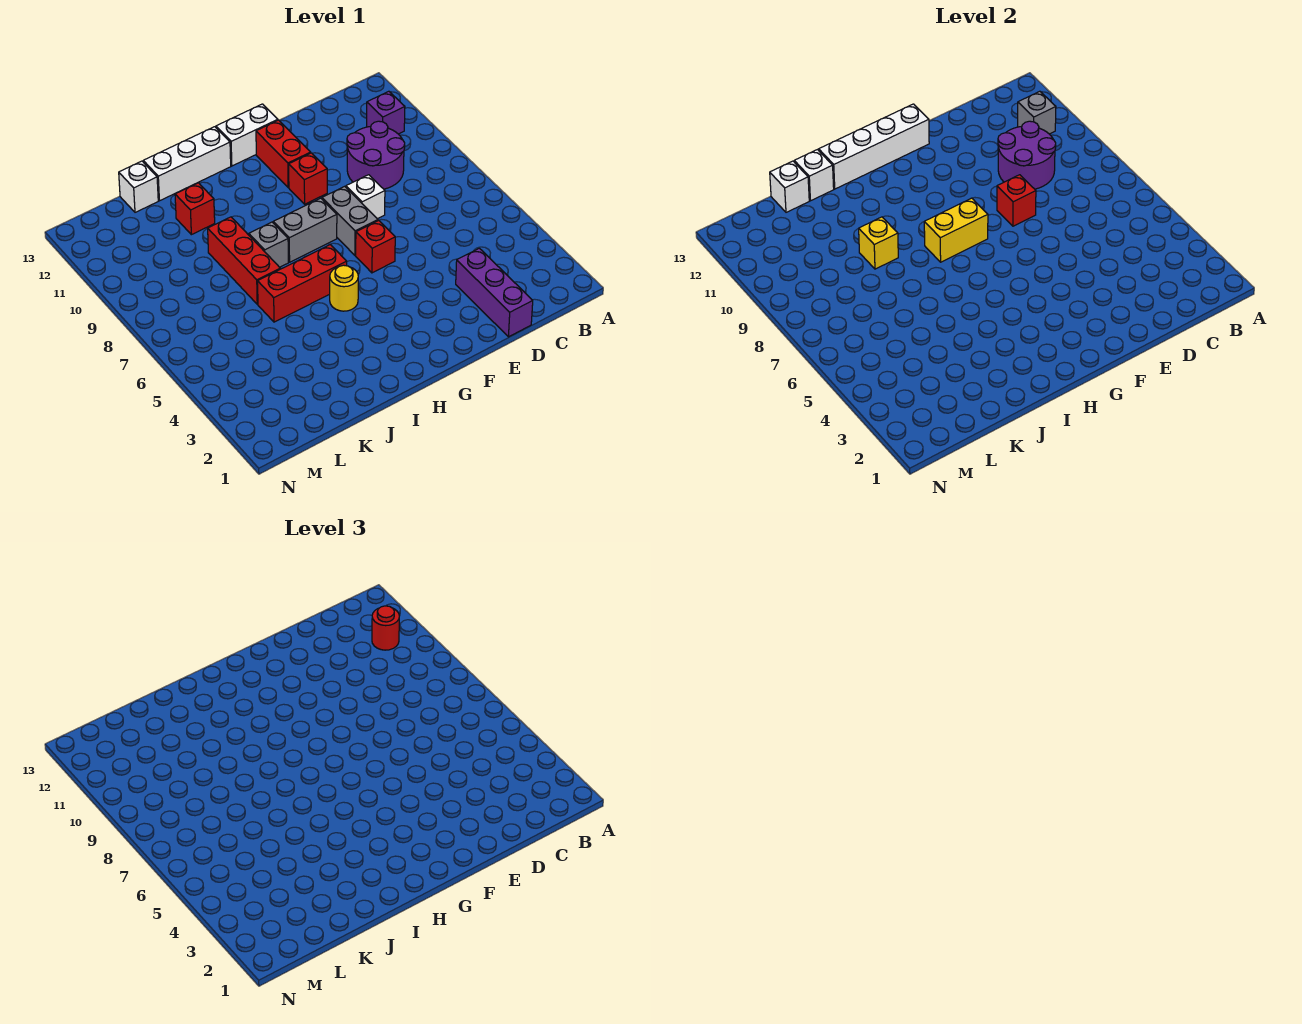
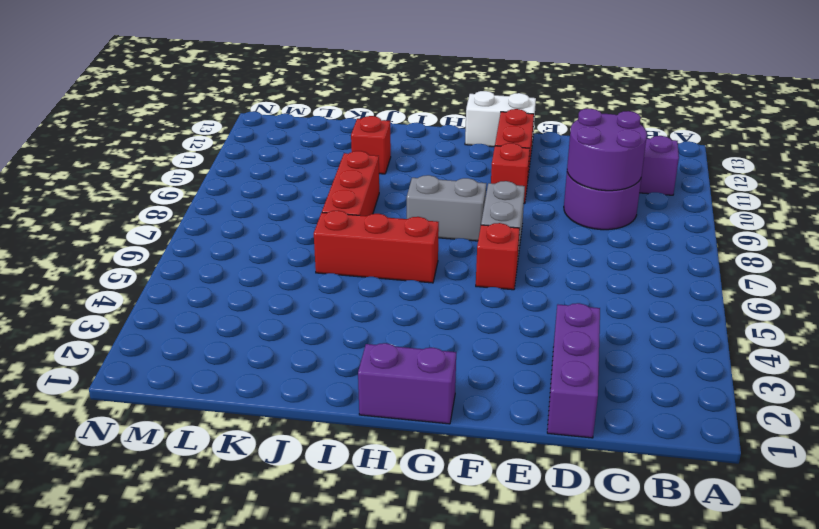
purple 1x2 brick [358,343,456,424] -> none
none -> white 1x1 brick [346,175,385,219]
none -> yellow 1x1 round brick [330,265,358,311]
none -> white 1x3 brick [143,127,231,201]

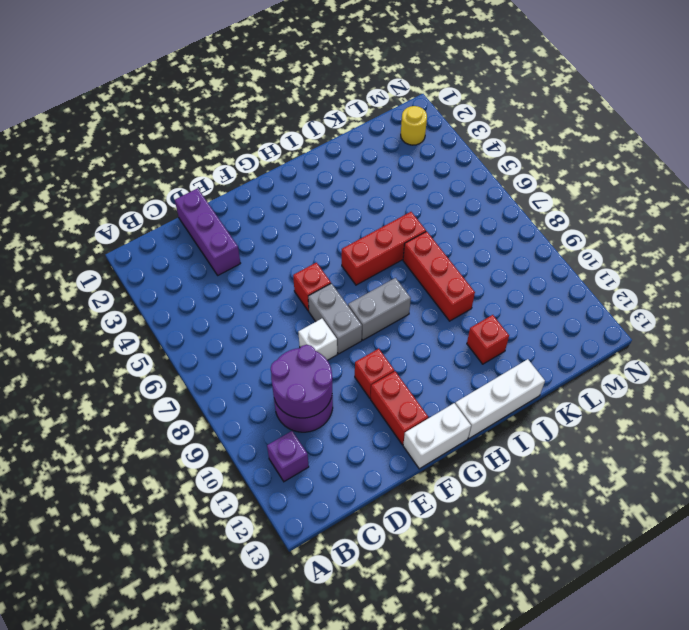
yellow 1x1 round brick [401,106,427,145] -> yellow 1x1 round brick moved to [330,265,358,311]
none -> grey 1x1 brick [249,222,288,267]
none -> white 1x1 brick [119,161,158,212]
none -> grey 1x1 brick [1018,91,1056,134]

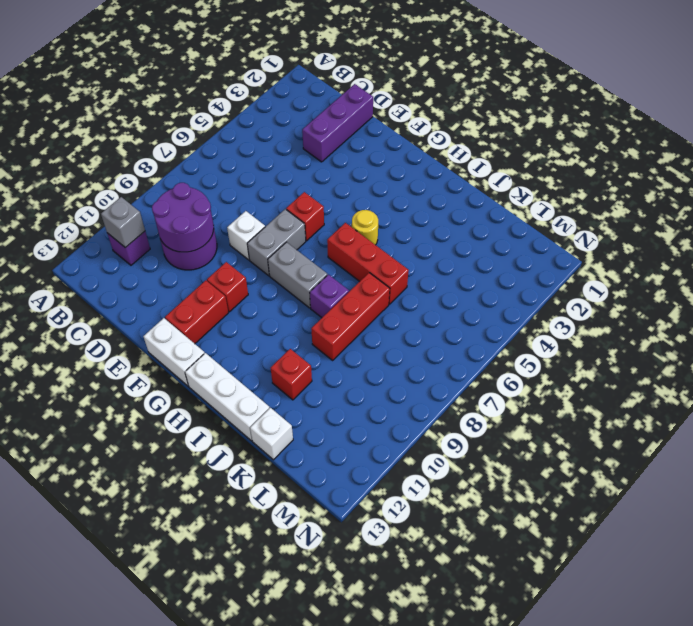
purple 1x1 brick [310,275,349,318] -> grey 1x1 brick [249,222,288,267]
none -> red 1x1 brick [997,175,1036,226]
none -> white 1x4 brick [819,104,929,189]
none -> yellow 1x2 brick [924,198,988,262]

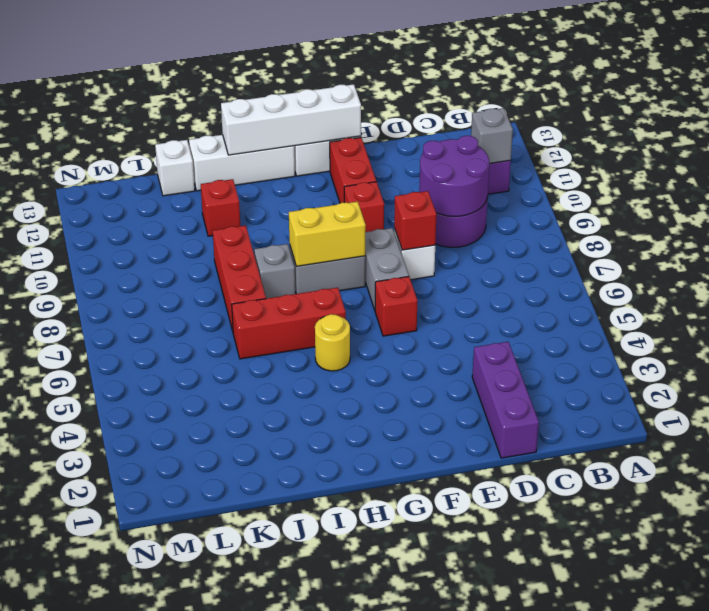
none -> yellow 1x1 brick [859,217,898,269]
none -> white 1x1 brick [794,150,834,201]
none -> white 1x1 brick [770,161,809,212]

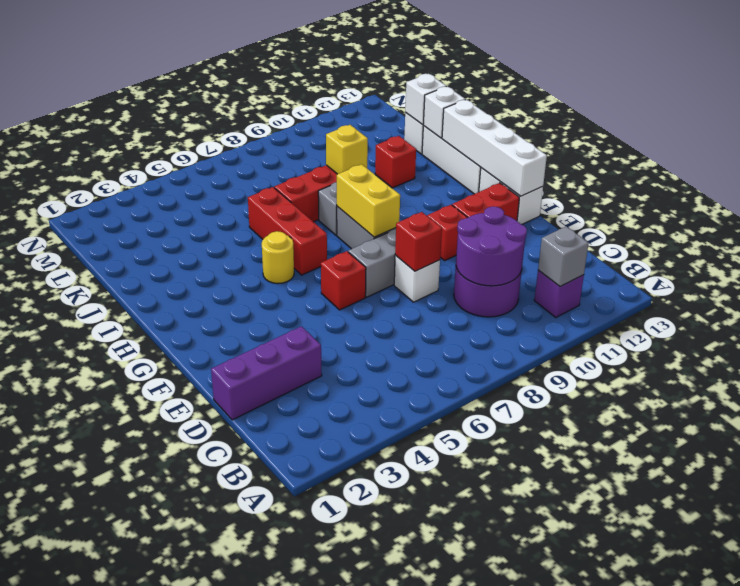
none -> red 1x1 round brick [372,606,399,650]

